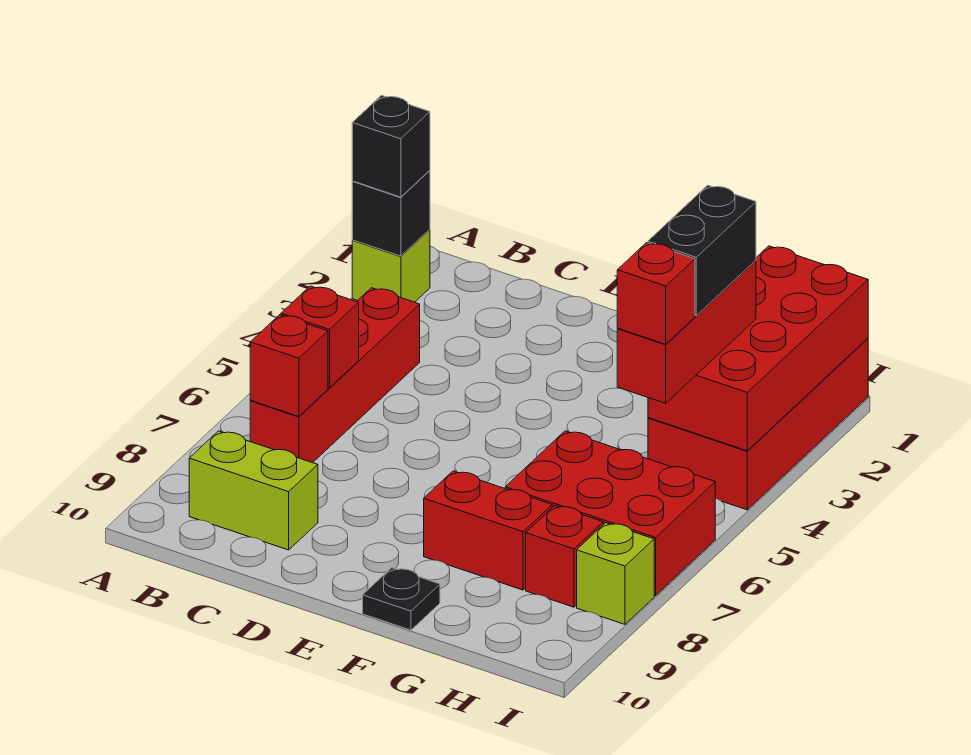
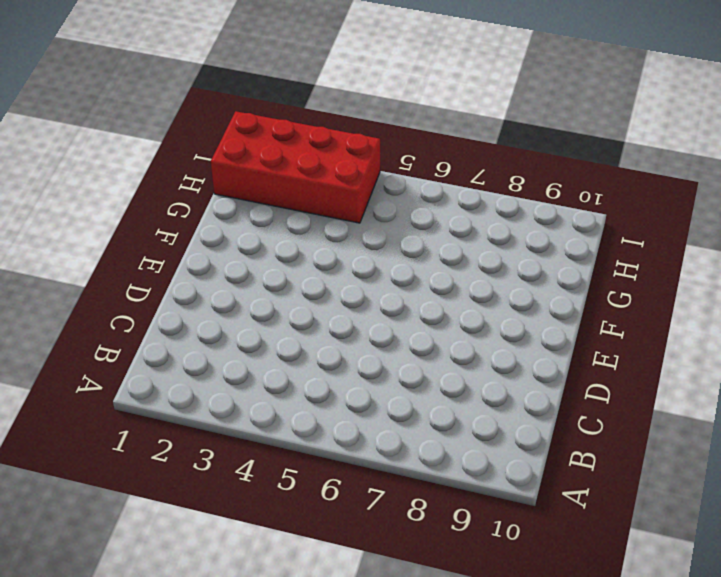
none -> lime 1x1 brick [352,229,430,302]
none -> red 1x4 brick [250,288,420,463]
none -> lime 1x2 brick [189,431,318,550]

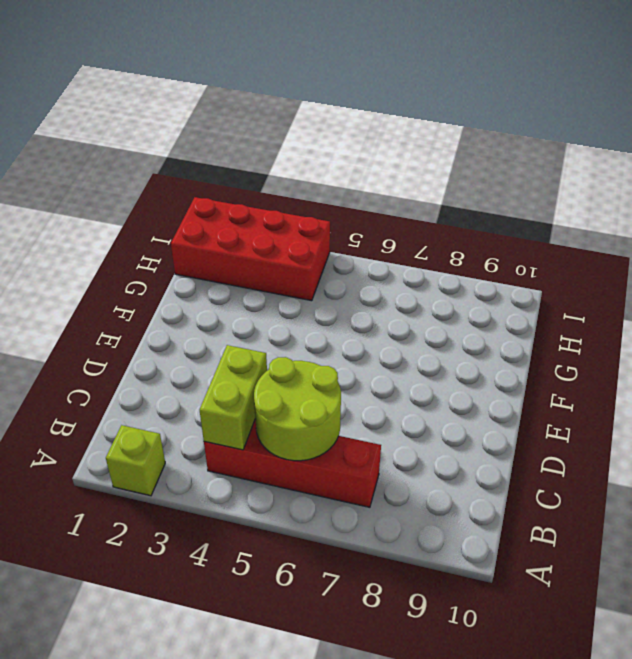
lime 1x2 brick [200,345,267,450] -> lime 1x2 brick moved to [189,431,318,550]
lime 2x2 round brick [254,357,341,461] -> red 1x1 brick [281,286,359,388]
none -> red 1x2 brick [424,471,552,590]
none -> black 1x1 plate [363,568,440,630]
none -> red 2x3 brick [505,431,715,596]

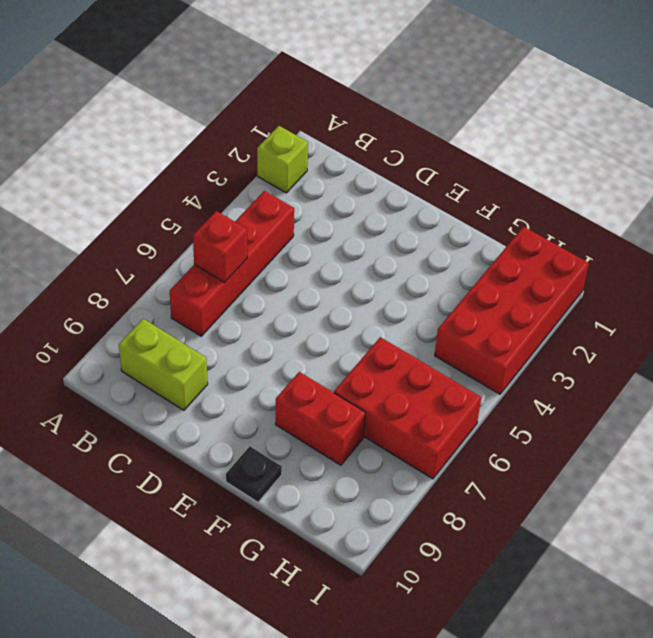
none -> red 1x1 brick [526,506,603,607]
none -> lime 1x1 brick [577,523,654,624]
none -> black 1x1 brick [352,170,430,256]

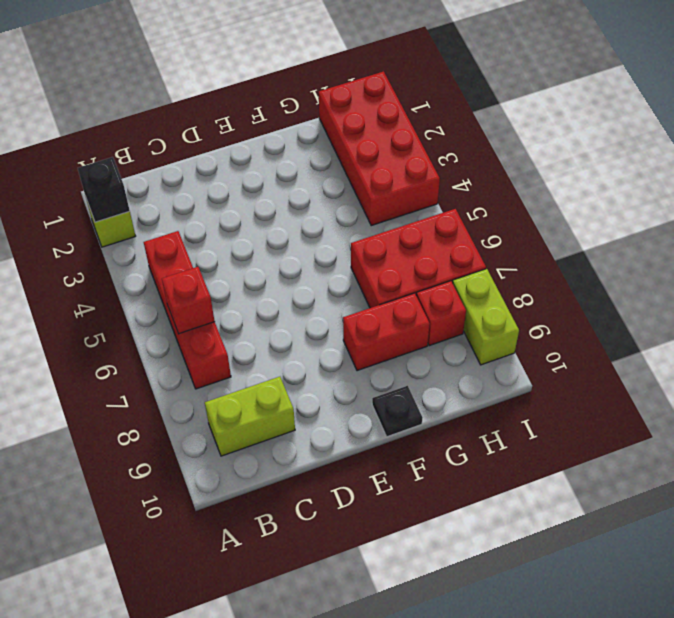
lime 1x2 brick [453,269,519,365] -> lime 1x1 brick [577,523,654,624]
none -> red 1x1 brick [250,315,328,417]
none -> red 2x4 brick [648,246,868,451]
none -> black 1x1 brick [352,95,430,197]

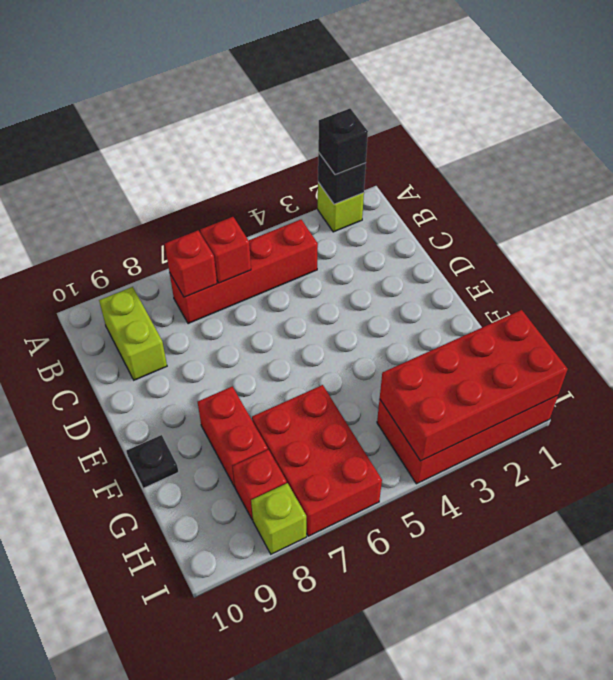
none -> red 1x3 brick [617,261,756,403]
none -> black 1x2 brick [648,185,756,316]
none -> red 1x1 brick [617,243,695,344]

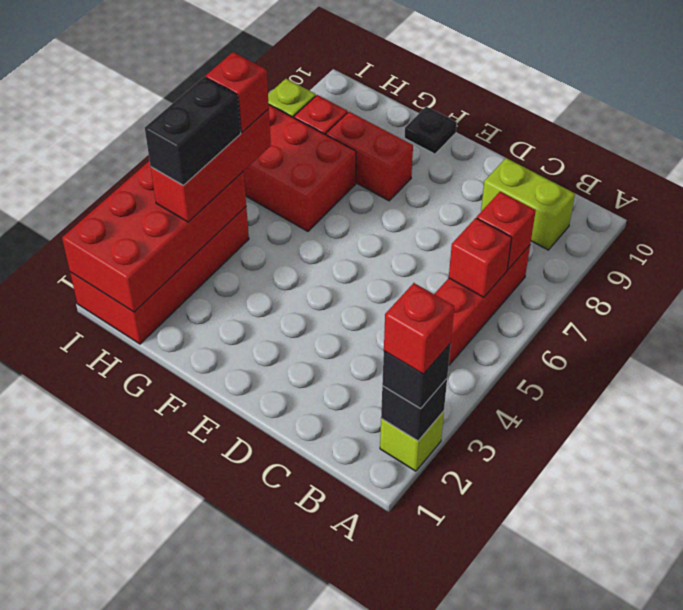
red 1x1 brick [384,283,454,374] -> none

